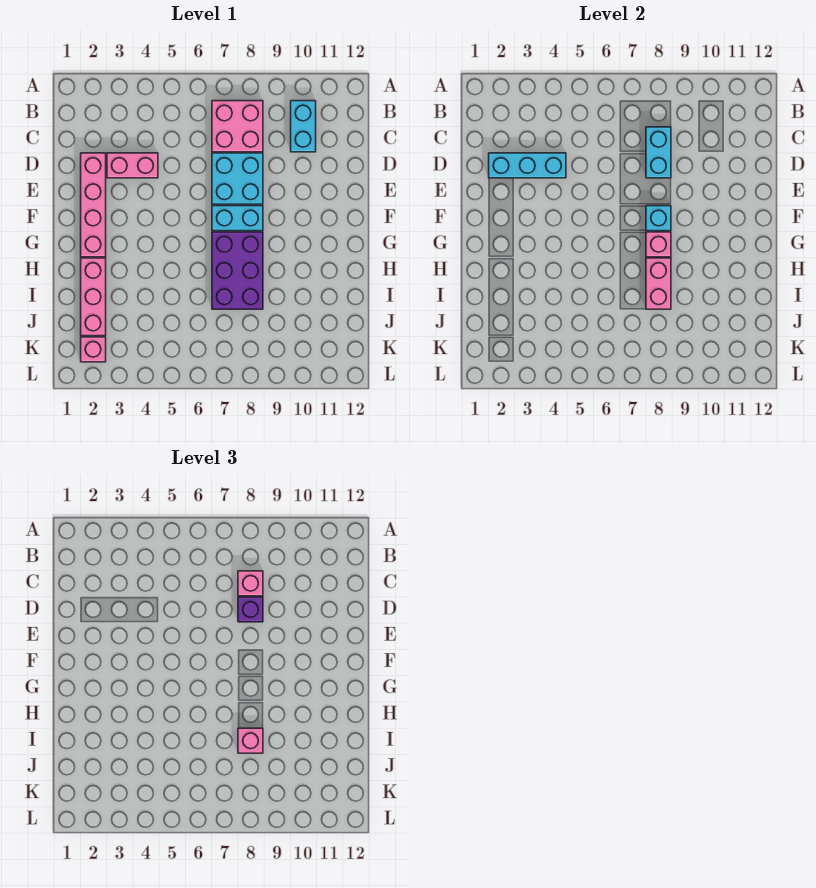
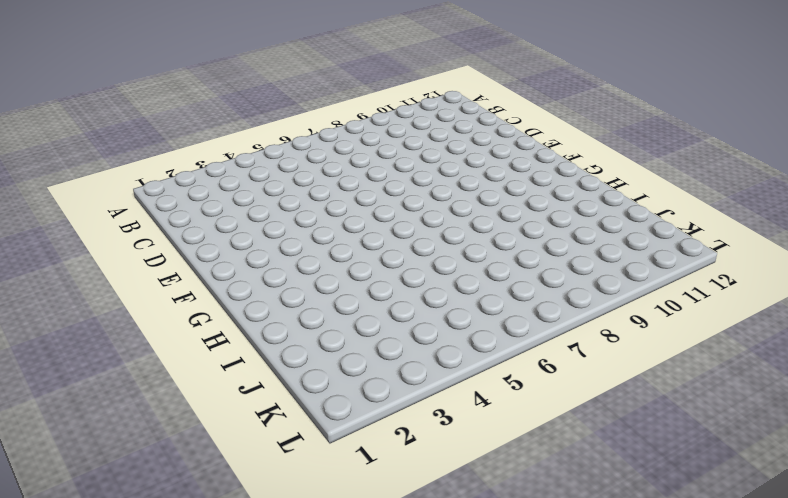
none -> pink 2x2 brick [212,101,263,152]
none -> cyan 1x2 brick [291,101,316,152]
none -> pink 1x4 brick [81,153,106,257]

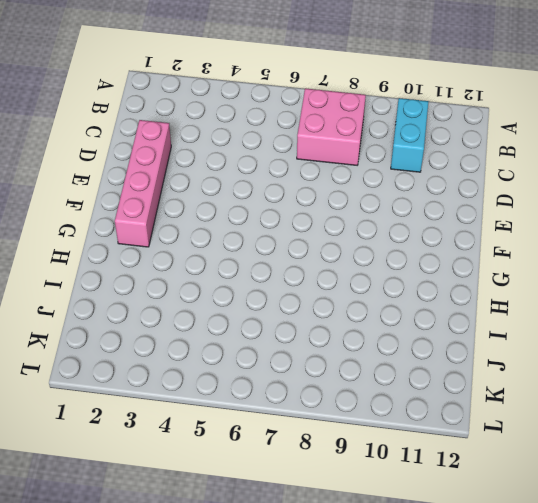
none -> pink 1x2 brick [107,153,158,178]
none -> cyan 2x2 brick [212,153,263,204]
none -> cyan 1x2 brick [212,206,263,231]

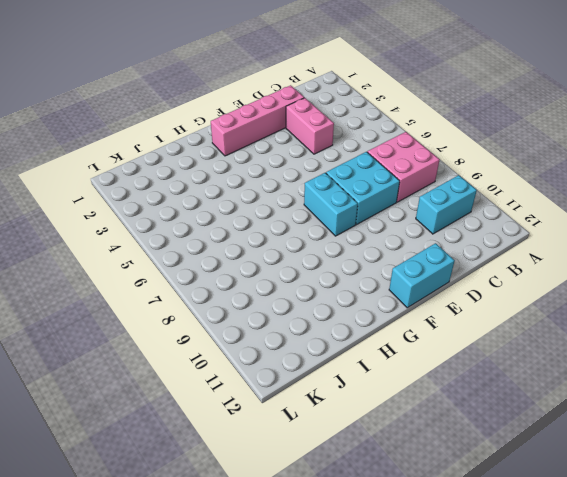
cyan 1x2 brick [389,243,455,308] -> cyan 1x2 brick moved to [646,127,671,178]
none -> purple 2x3 brick [212,232,263,309]
none -> pink 1x3 brick [81,258,106,336]
none -> pink 1x1 brick [81,337,106,362]

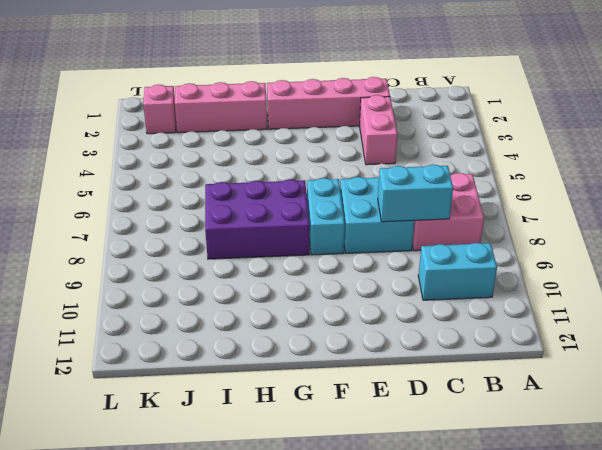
none -> cyan 1x3 brick [489,153,566,178]
none -> cyan 1x1 brick [646,206,671,231]
none -> pink 1x1 brick [646,232,671,257]

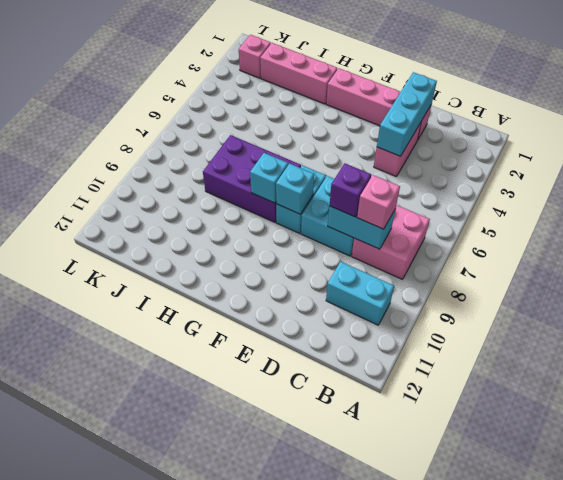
cyan 1x1 brick [250,153,288,203] -> pink 1x1 brick [646,232,671,257]
none -> pink 1x2 brick [646,258,671,309]
none -> pink 1x1 brick [238,728,263,753]

